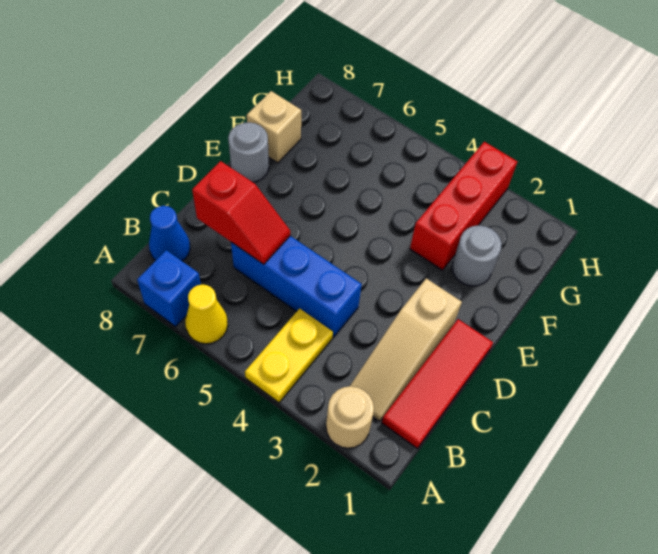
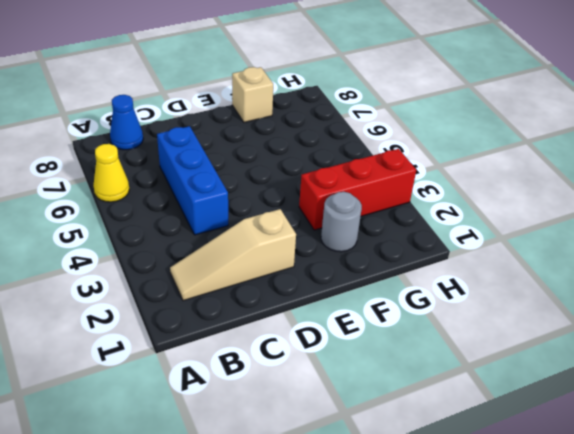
none -> tan 1x1 round brick [326,386,374,448]
none -> yellow 1x2 plate [245,309,333,403]
none -> blue 1x1 brick [137,250,201,327]

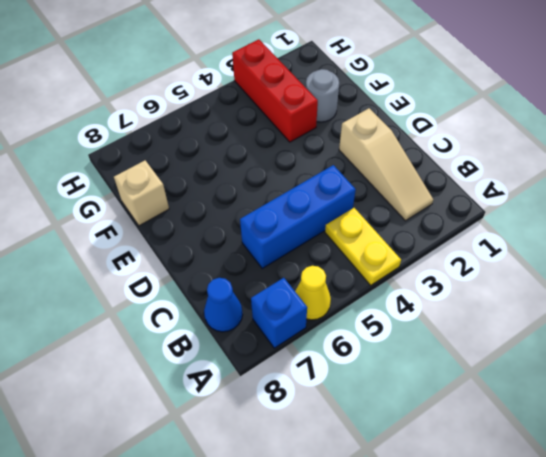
none -> tan 1x1 round brick [326,386,374,448]
none -> red 1x3 tile [382,319,493,448]
none -> grey 1x1 round brick [228,122,269,182]

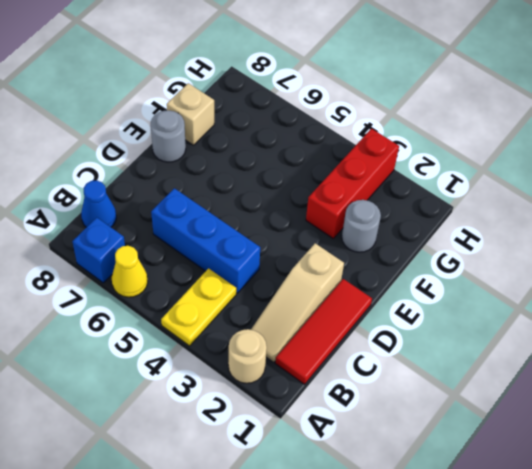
none -> red 1x2 slope [192,161,290,264]

